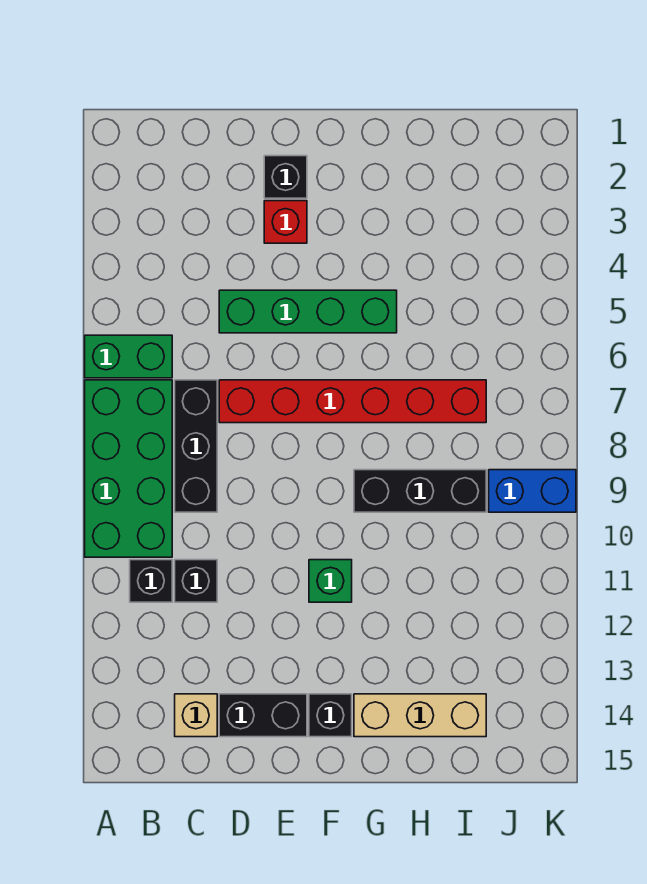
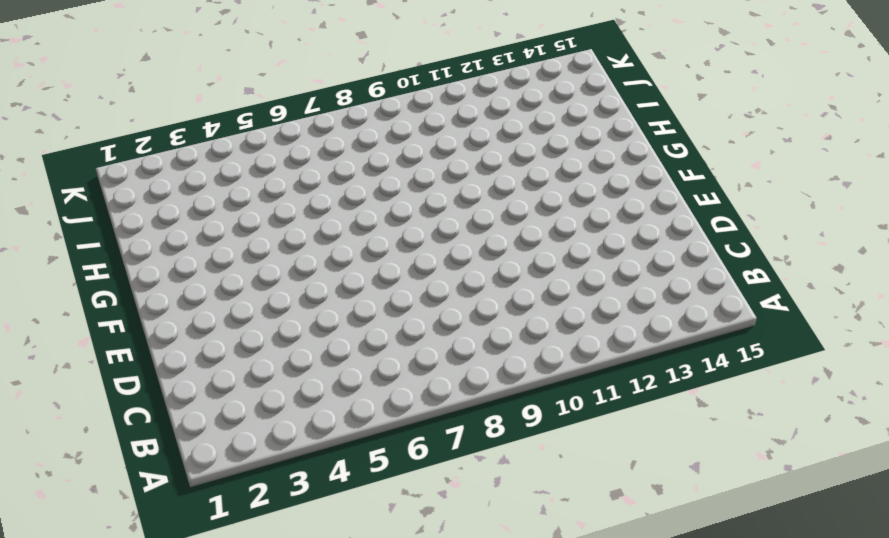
none -> green 1x2 brick [85,335,172,378]
none -> green 2x4 brick [85,380,172,557]
none -> black 1x1 brick [130,560,172,602]

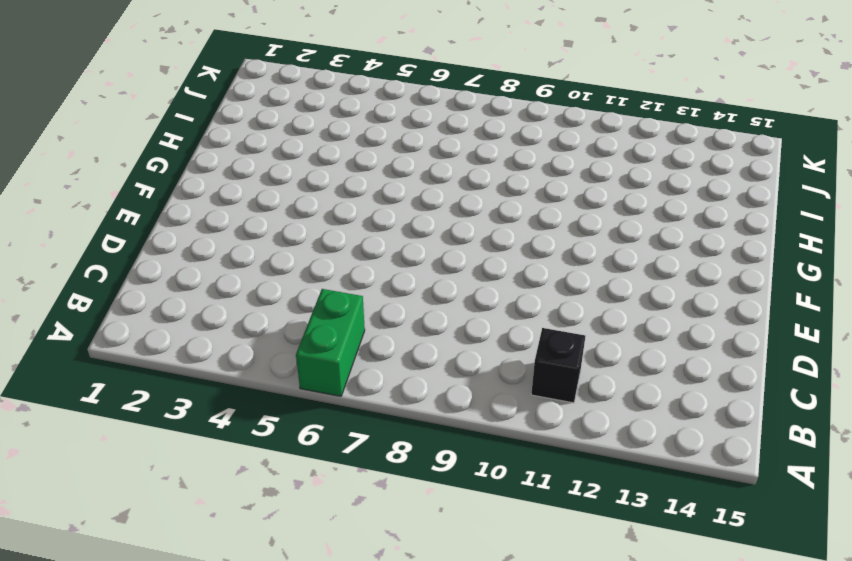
none -> green 2x4 brick [85,380,172,557]
none -> black 1x3 brick [175,380,217,512]
none -> black 1x1 brick [175,560,217,602]

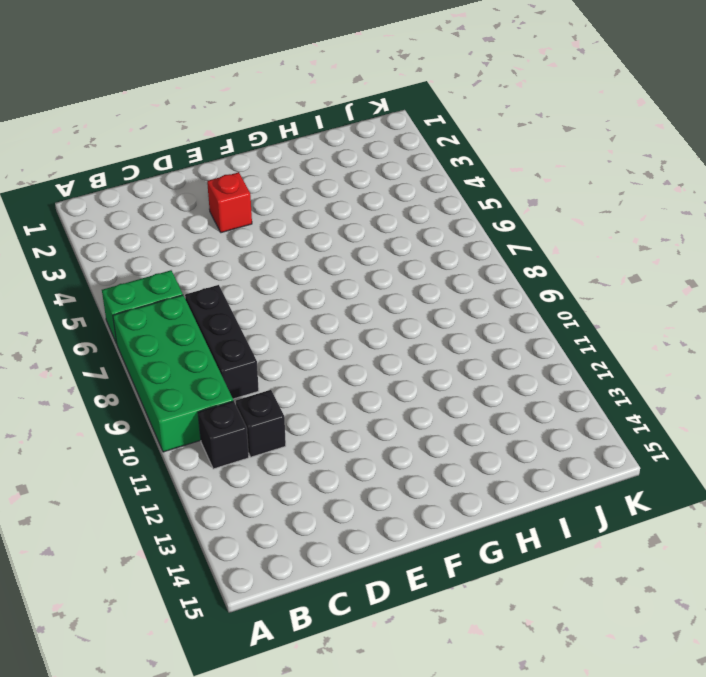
none -> tan 1x1 brick [175,694,217,737]
none -> green 1x4 brick [219,290,397,333]
none -> red 1x6 brick [219,380,486,423]

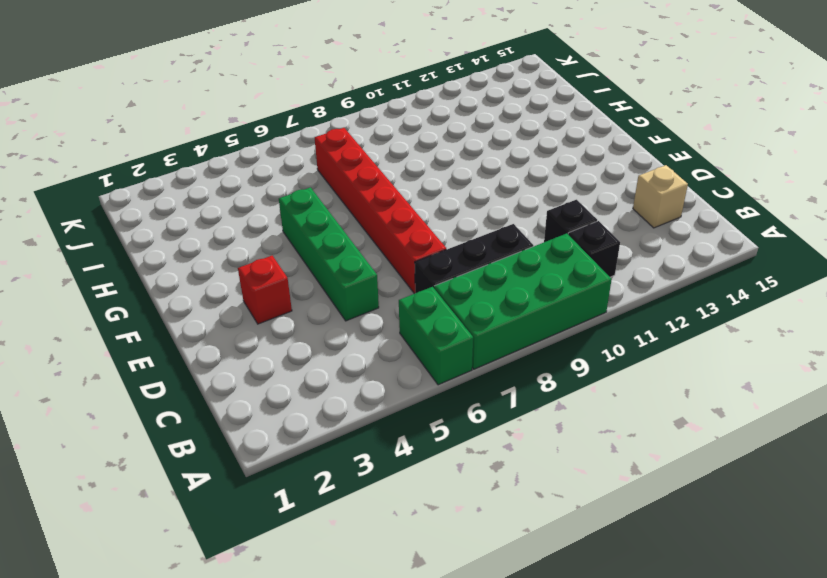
none -> black 1x2 brick [219,694,307,737]
none -> black 1x1 brick [264,156,307,198]
none -> green 1x1 brick [309,560,352,602]

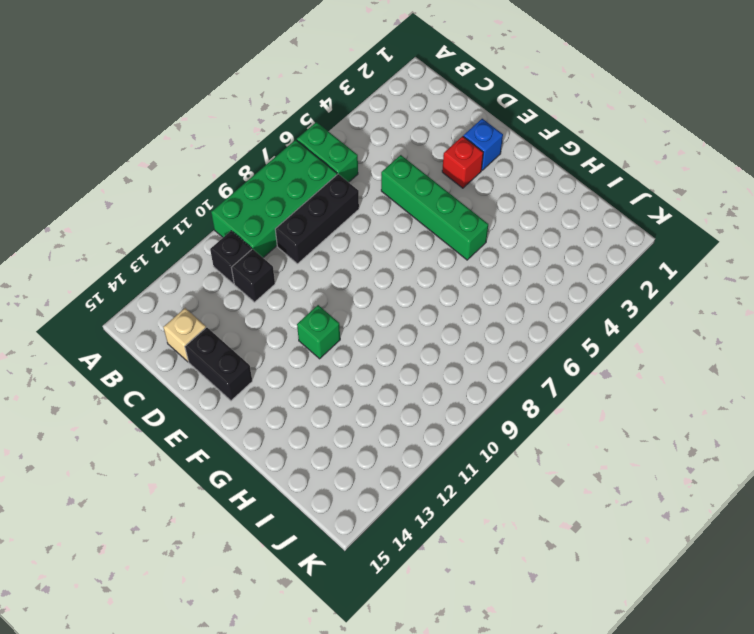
blue 1x1 brick [463,119,503,170] -> black 1x1 brick [264,156,307,198]
none -> red 1x6 brick [219,380,486,423]
none -> black 1x1 brick [309,694,352,737]
none -> black 1x3 brick [354,470,486,512]

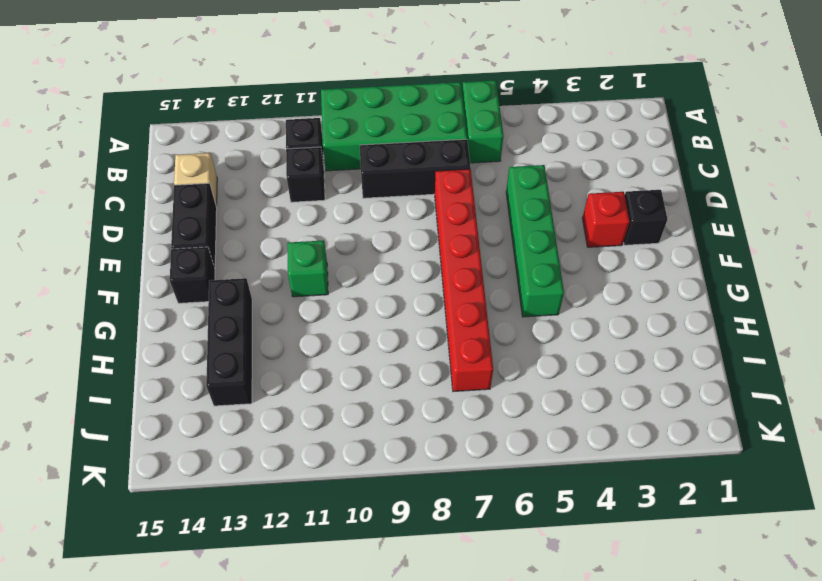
black 1x3 brick [206,278,252,406] -> black 1x3 brick moved to [354,470,486,512]
none -> tan 1x3 brick [354,694,486,737]
none -> blue 1x2 brick [489,470,576,512]

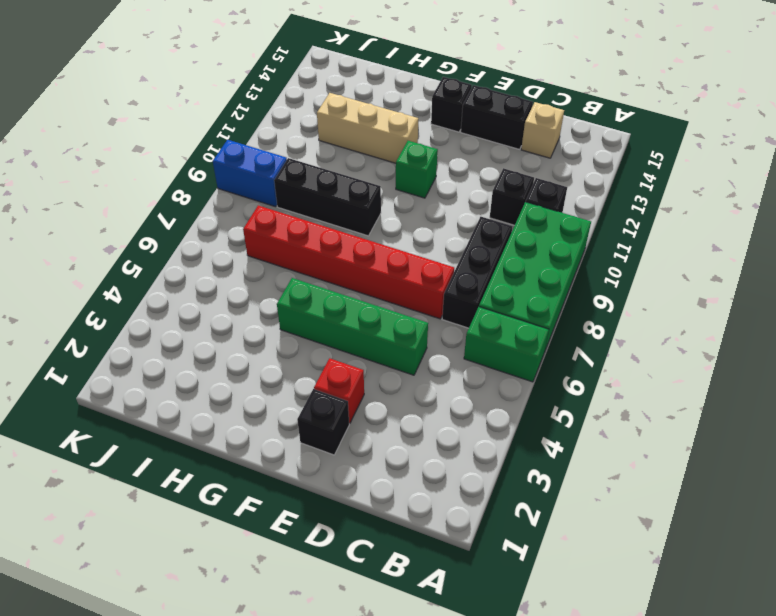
tan 1x3 brick [317,93,418,163] -> tan 1x3 brick moved to [354,694,486,737]

